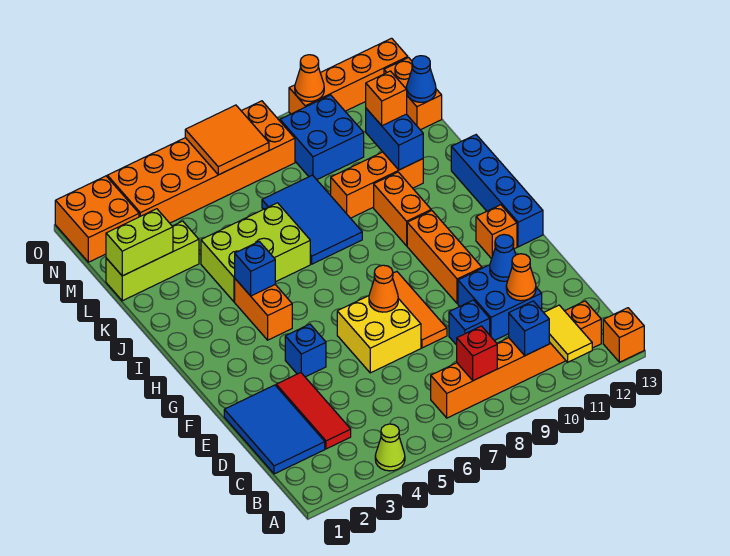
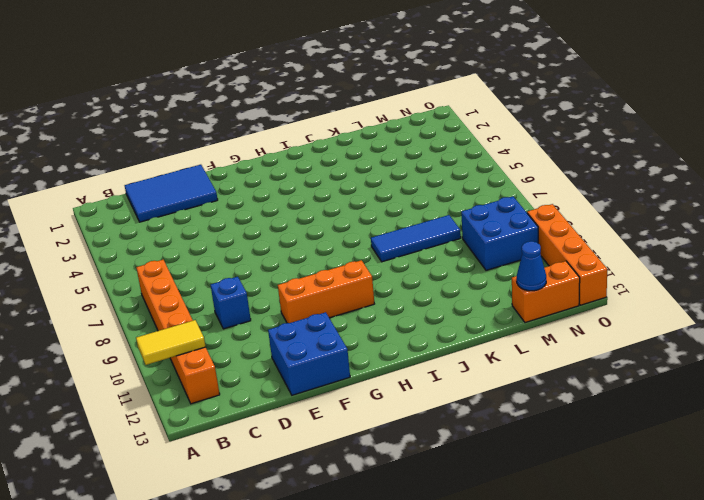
blue 2x2 brick [268,312,350,395] -> blue 2x2 brick moved to [458,265,542,341]
blue 1x3 tile [371,215,461,262] -> blue 2x3 tile [262,175,362,264]
none -> lime 1x1 cone [375,424,405,471]
none -> orange 1x1 brick [603,308,644,362]
none -> red 1x3 tile [276,373,351,449]
none -> yellow 2x2 brick [337,296,421,373]

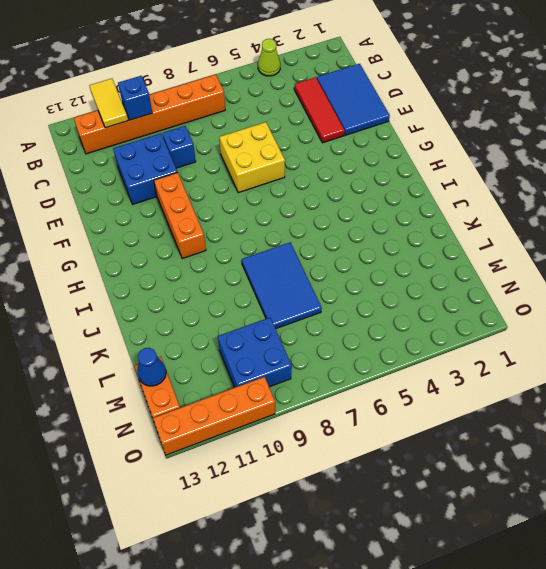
none -> orange 1x1 brick [603,308,644,362]
none -> orange 1x3 tile [372,272,447,348]
none -> blue 1x1 brick [285,324,326,377]
none -> orange 1x1 brick [476,205,517,259]

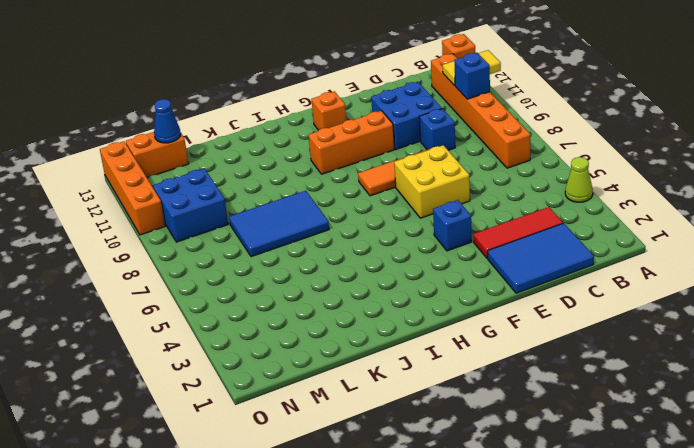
none -> blue 1x4 brick [451,135,543,247]
none -> orange 1x2 brick [235,279,292,340]
none -> orange 1x2 brick [374,172,431,246]
none -> lime 2x3 brick [201,203,310,302]

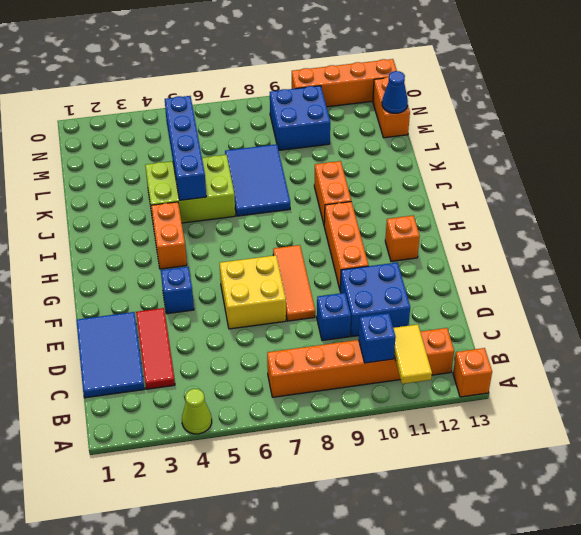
blue 1x4 brick [165,96,206,200] -> blue 1x4 brick moved to [451,135,543,247]
none -> orange 1x3 brick [331,152,423,218]
none -> lime 1x3 brick [106,221,199,301]
none -> orange 2x2 brick [55,176,139,262]
none -> orange 2x6 brick [107,101,295,223]

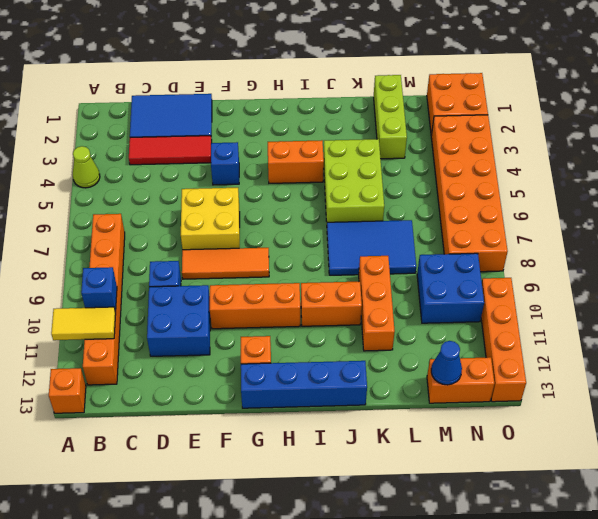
none -> red 1x1 brick [457,326,497,381]
none -> orange 1x1 cone [506,254,536,301]
none -> blue 1x1 cone [490,235,516,281]
none -> orange 1x1 cone [369,265,398,312]

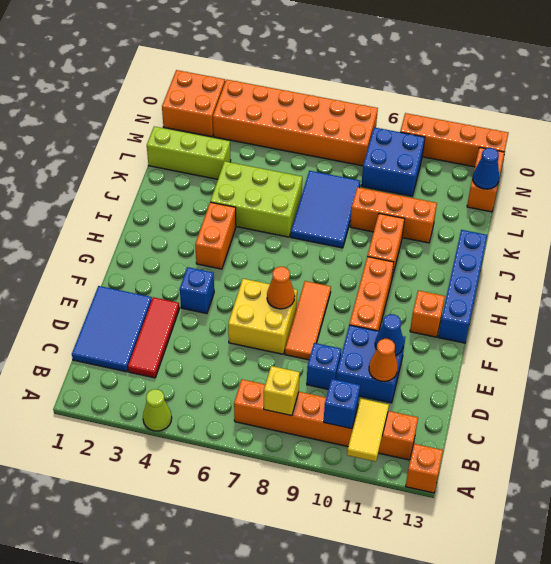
yellow 1x1 brick [264,366,300,416] -> red 1x1 brick [457,326,497,381]
none -> blue 1x1 brick [235,241,275,296]
none -> blue 1x2 brick [366,109,423,170]
none -> lime 1x2 brick [106,209,173,276]
none -> orange 2x2 tile [185,105,269,175]

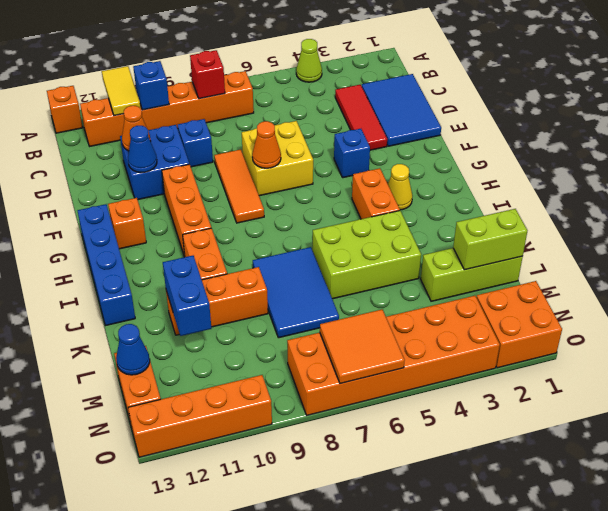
yellow 1x1 cone [388,164,412,210] -> none
none -> blue 2x2 brick [280,95,364,180]
none -> blue 1x1 brick [235,241,275,296]
none -> orange 1x1 cone [295,55,324,101]
none -> orange 1x1 brick [366,71,407,126]

